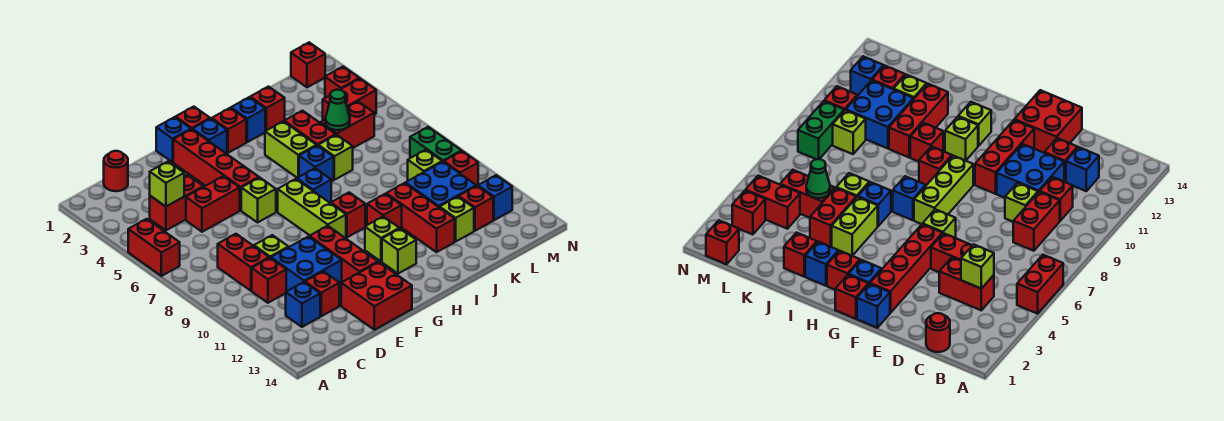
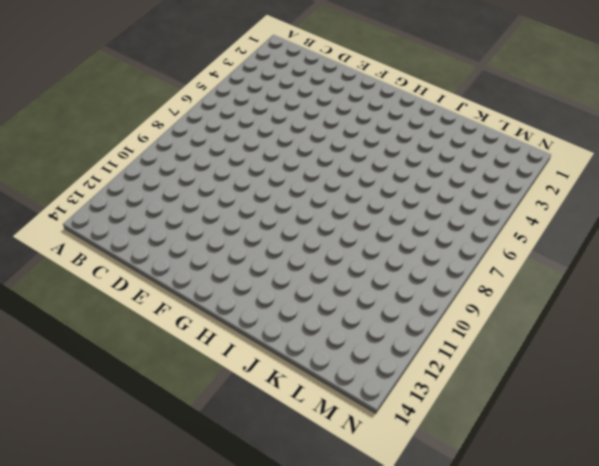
none -> red 1x2 brick [128,219,180,276]
none -> red 1x1 round brick [104,151,128,191]
none -> red 1x2 brick [150,175,203,230]
none -> red 1x2 brick [218,234,269,291]

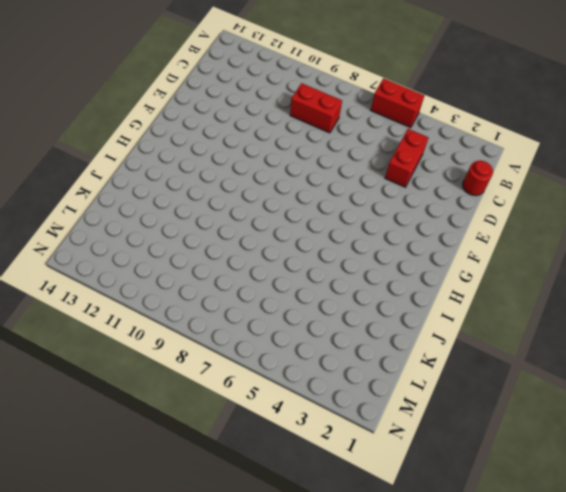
none -> red 1x1 brick [252,258,286,303]
none -> blue 1x1 brick [286,282,320,327]
none -> red 1x2 brick [186,176,240,232]
none -> lime 1x1 brick [254,235,288,258]

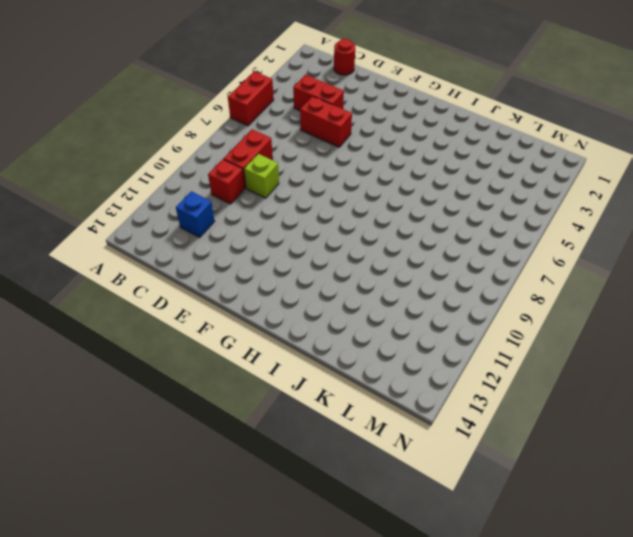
none -> blue 2x2 brick [271,237,342,291]
none -> red 1x1 brick [305,271,339,316]
none -> red 2x2 brick [341,262,412,330]
none -> blue 1x1 brick [156,117,191,162]

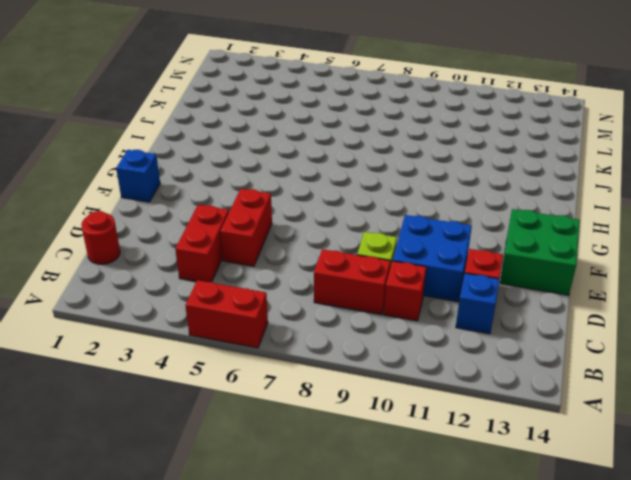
green 2x2 brick [500,209,580,295] -> red 2x2 brick [341,262,412,330]
none -> red 1x4 brick [173,129,259,210]
none -> lime 1x1 brick [241,177,276,222]
none -> red 1x3 brick [309,226,378,282]
none -> red 1x1 brick [176,107,210,130]

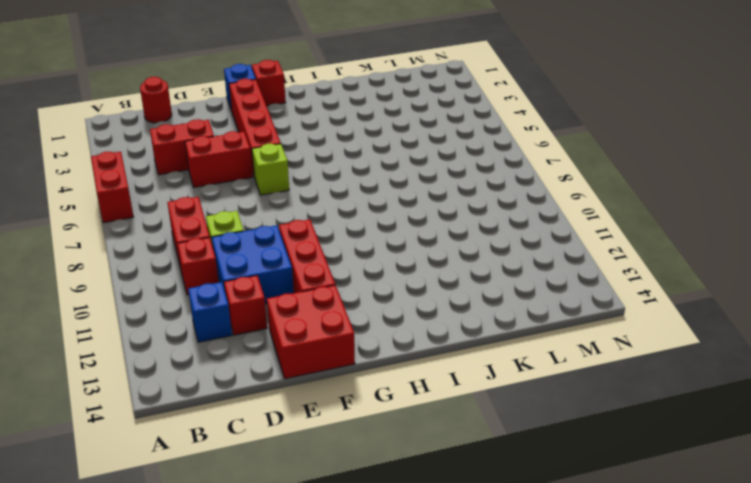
none -> blue 1x1 brick [193,119,227,154]
none -> lime 1x3 brick [278,179,346,238]
none -> red 1x1 brick [212,108,246,153]
none -> blue 1x1 brick [297,168,331,203]

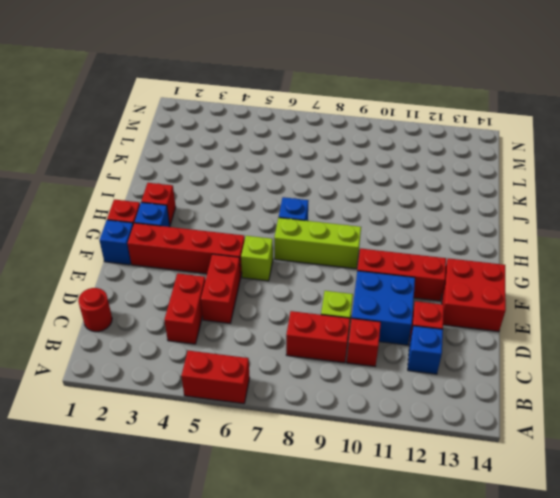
none -> red 1x1 brick [331,192,365,237]
none -> lime 1x1 brick [365,217,399,261]
none -> lime 1x1 brick [382,229,416,274]
none -> blue 1x1 brick [231,97,265,142]

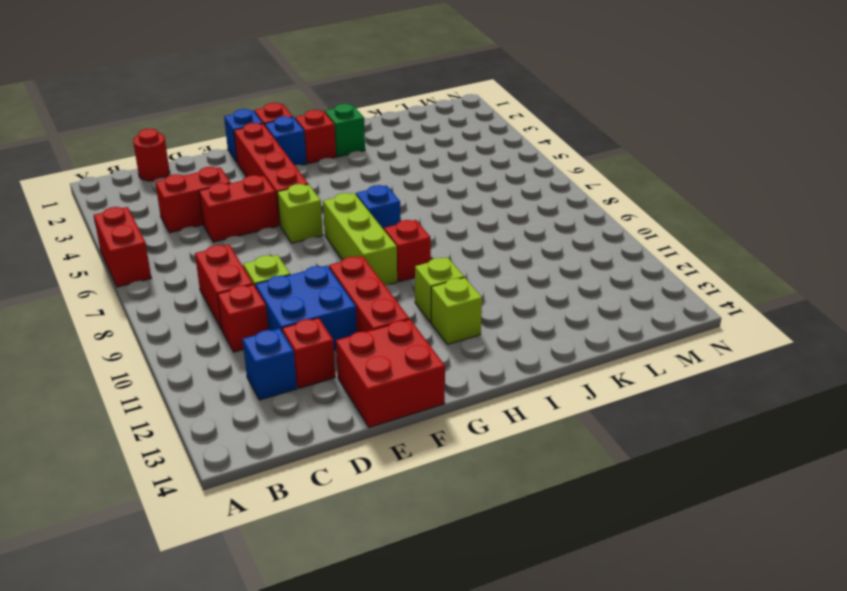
green 1x1 brick [325,104,365,157] -> blue 1x1 brick [231,97,265,142]
none -> lime 1x2 brick [265,121,317,178]
none -> blue 1x1 brick [299,145,334,182]
none -> red 1x1 brick [367,194,402,229]
none -> red 1x1 brick [250,87,285,131]

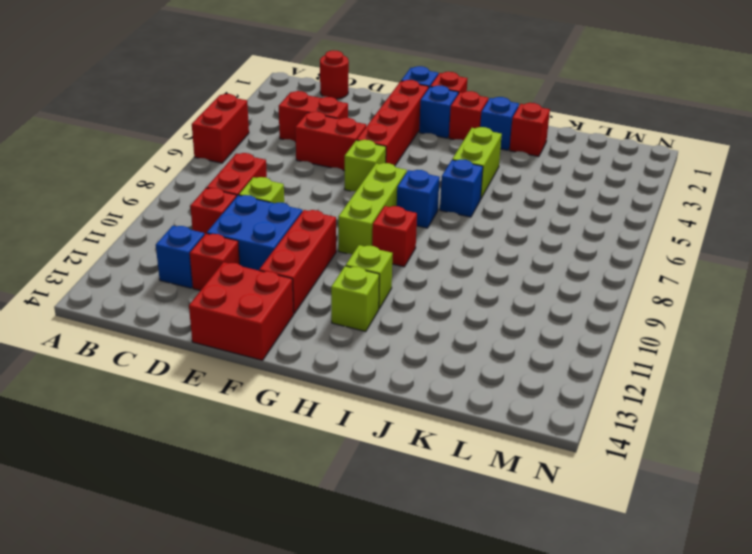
none -> red 1x1 brick [367,194,402,229]
none -> red 1x2 brick [284,111,336,145]
none -> lime 1x1 brick [318,135,353,180]
none -> red 1x3 brick [386,183,455,252]

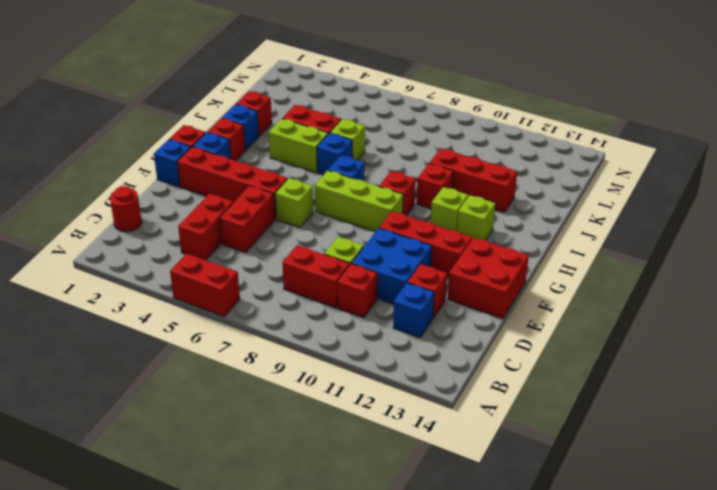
none -> red 1x2 brick [320,101,374,148]
none -> blue 2x2 brick [406,162,476,208]
none -> lime 1x1 brick [440,197,474,241]
none -> red 1x2 brick [323,79,376,120]

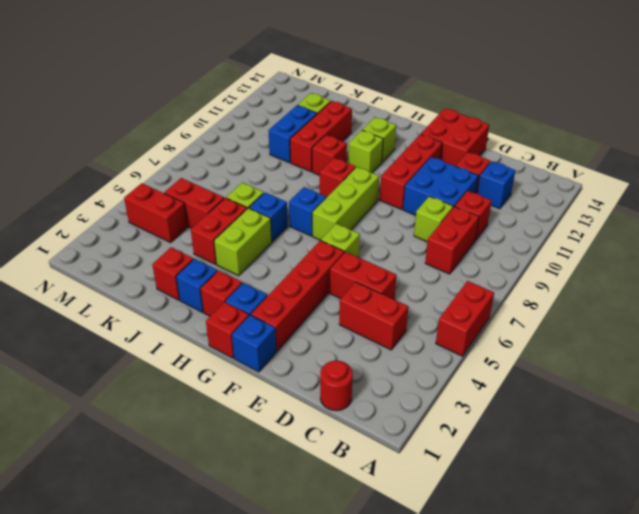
blue 1x2 brick [268,105,317,163] -> blue 2x2 brick [406,162,476,208]
none -> lime 1x1 brick [408,150,442,181]
none -> red 1x1 brick [459,186,493,231]
none -> red 1x1 brick [291,42,325,87]
none -> red 1x1 brick [325,67,359,98]

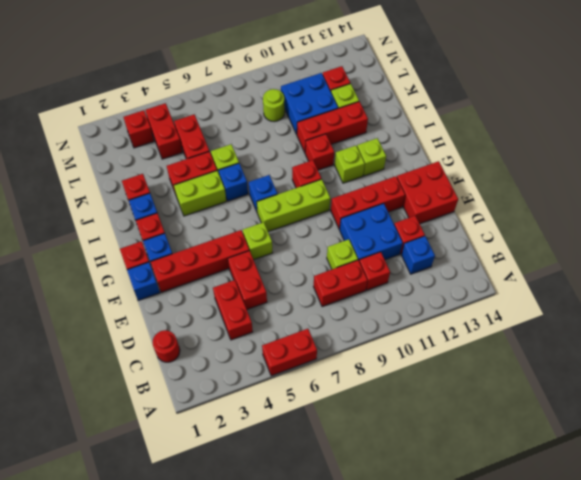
lime 1x1 round brick [263,89,285,122] -> lime 1x1 brick [408,150,442,181]
none -> red 1x1 brick [291,42,325,87]
none -> green 1x2 brick [410,127,461,162]
none -> red 1x1 brick [444,151,478,186]
none -> blue 1x1 brick [478,175,512,220]

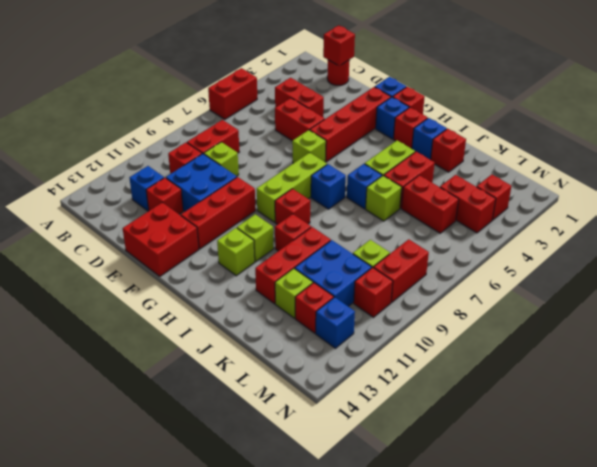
red 1x1 brick [323,25,355,66] -> red 1x1 brick moved to [291,42,325,87]
red 1x2 brick [373,239,429,302] -> green 1x2 brick [410,127,461,162]
none -> lime 1x1 brick [150,162,184,207]
none -> green 1x1 cone [326,90,350,130]

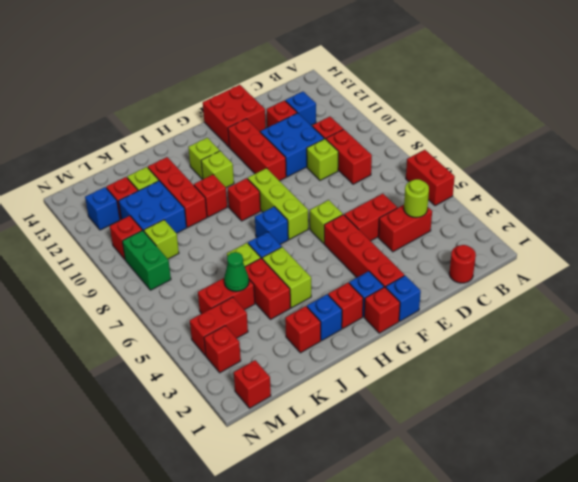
lime 1x1 round brick [404,179,429,218] -> lime 1x1 brick [150,162,184,207]

